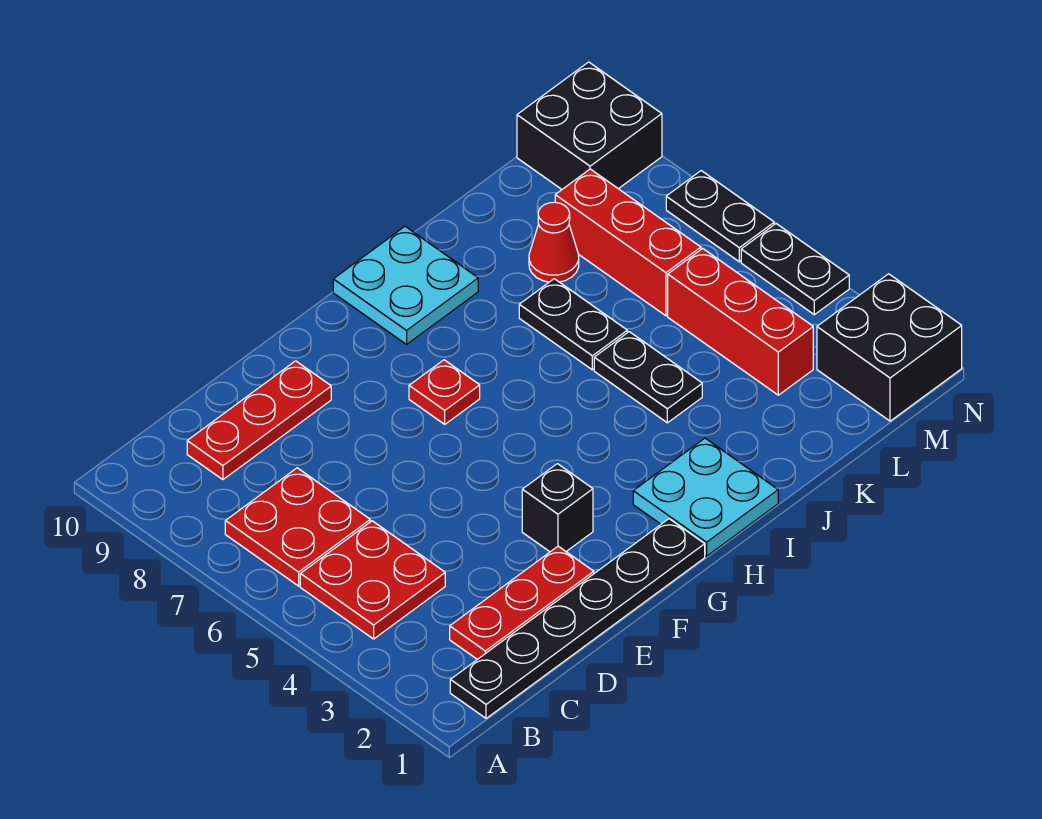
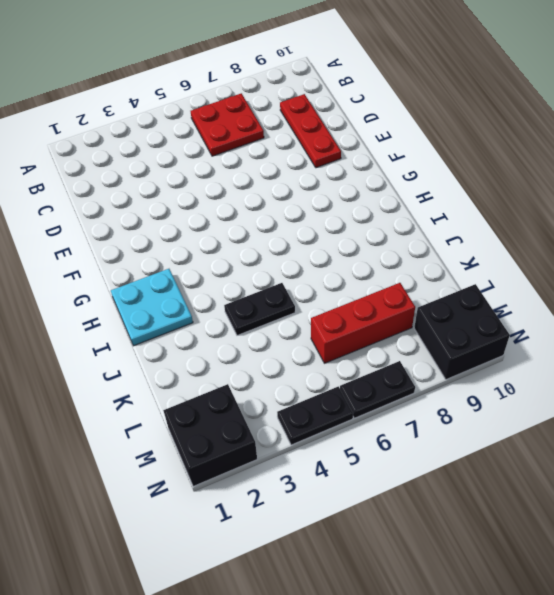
none -> black 1x6 plate [450,519,705,718]
none -> red 2x2 plate [300,521,445,639]
none -> red 1x3 plate [450,546,594,659]

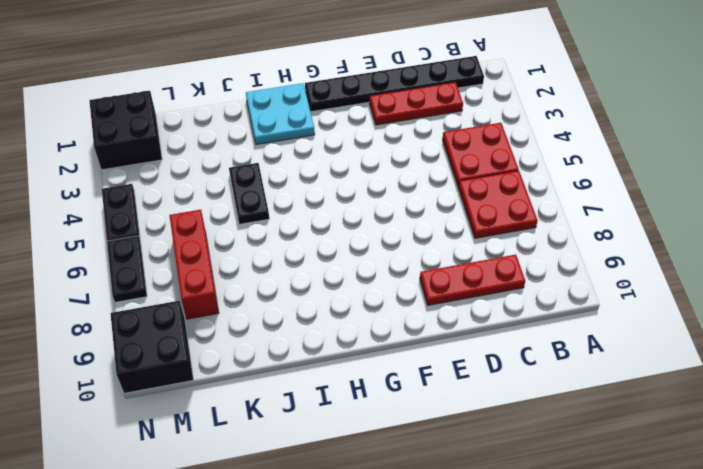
none -> black 1x1 brick [522,464,593,552]
none -> red 1x1 plate [409,360,480,424]
none -> cyan 2x2 plate [333,226,478,344]

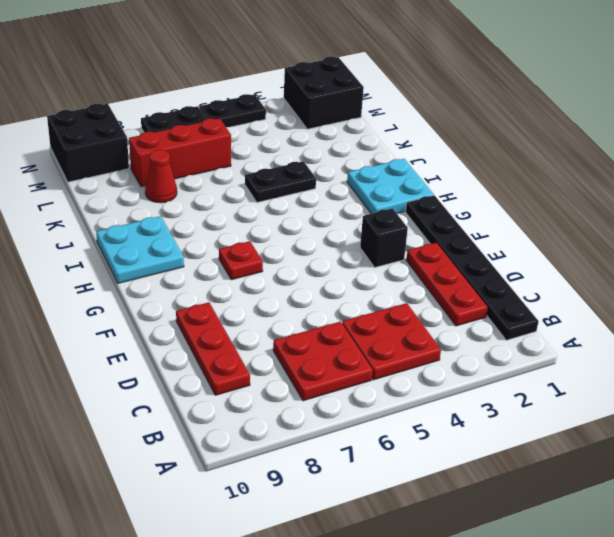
none -> black 1x2 plate [519,279,627,370]
none -> red 1x3 brick [668,248,813,395]

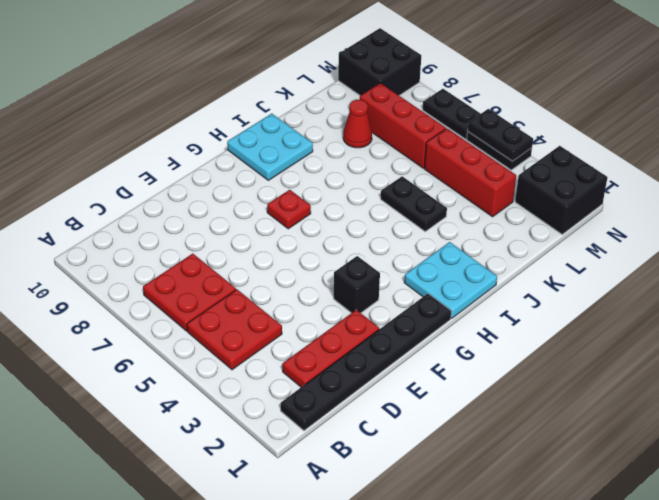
black 1x2 plate [468,109,533,161] -> black 1x2 plate moved to [519,279,627,370]
none -> red 1x3 plate [187,361,331,480]

